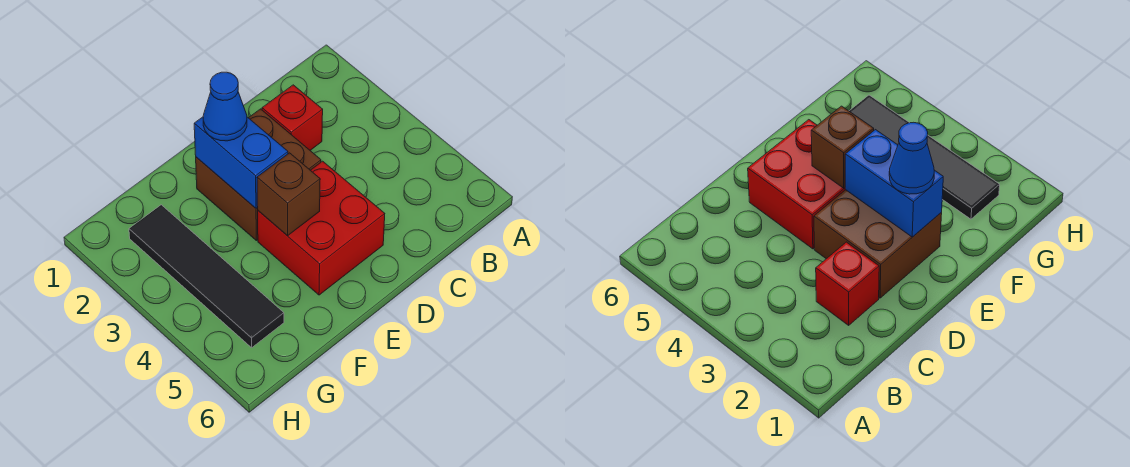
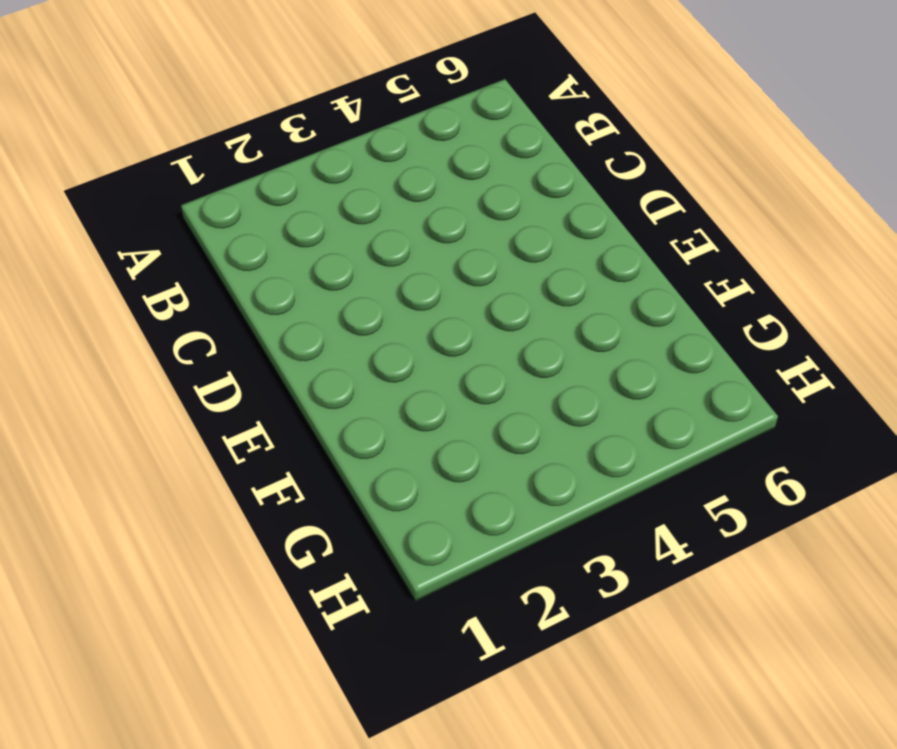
none -> red 1x1 brick [262,85,323,150]
none -> brown 2x2 brick [196,109,321,240]

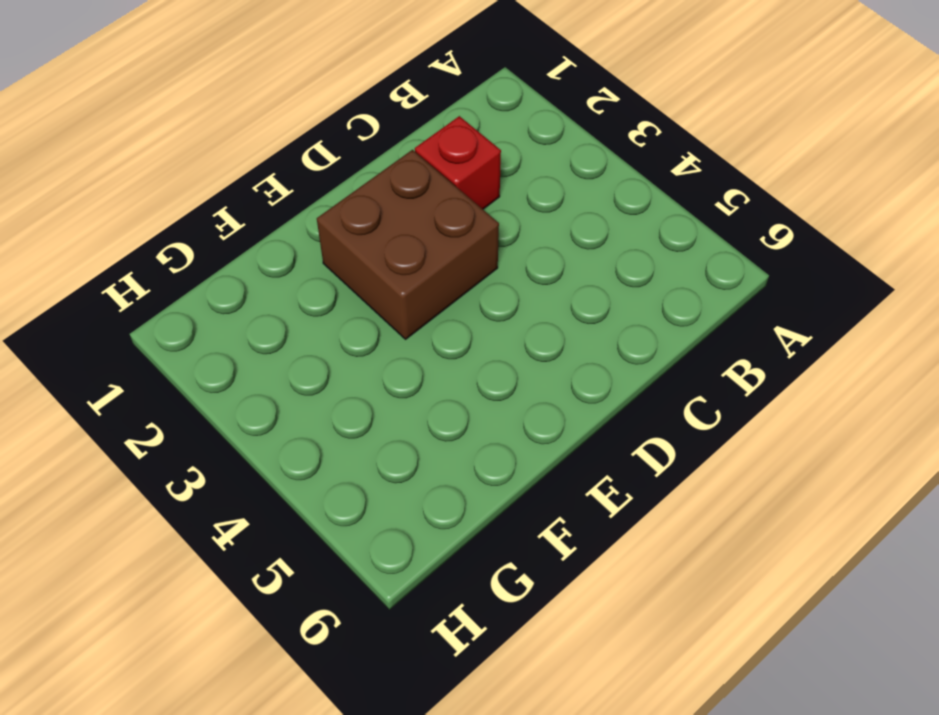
none -> red 2x2 brick [258,161,385,295]
none -> black 1x4 tile [129,205,284,348]

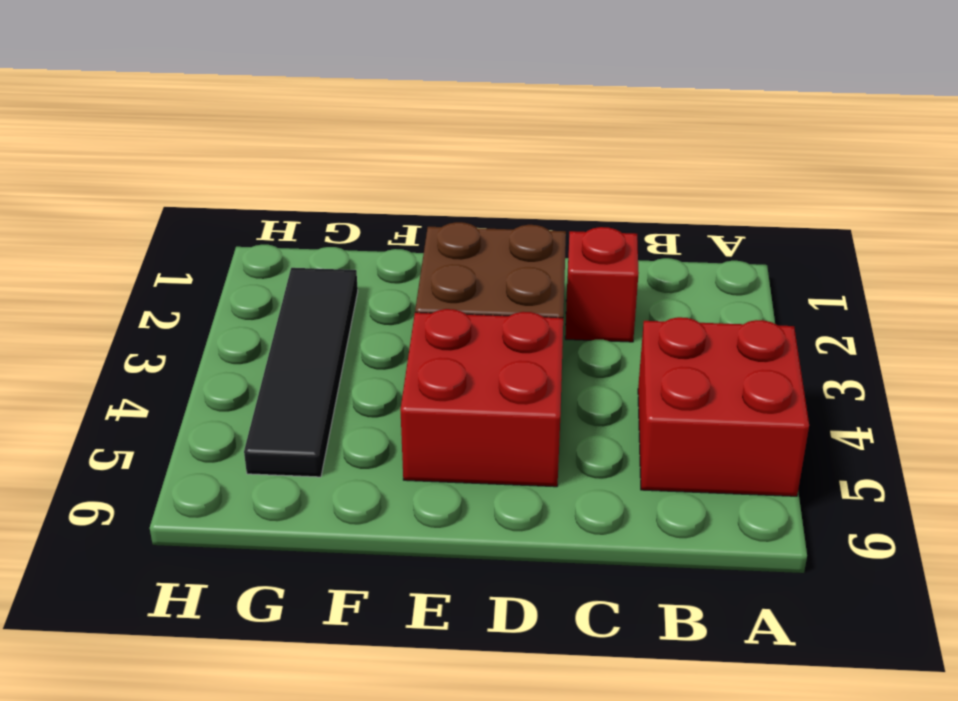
red 2x2 brick [638,317,809,496] -> none
none -> blue 1x2 brick [194,117,288,208]
none -> brown 1x1 brick [257,153,320,236]

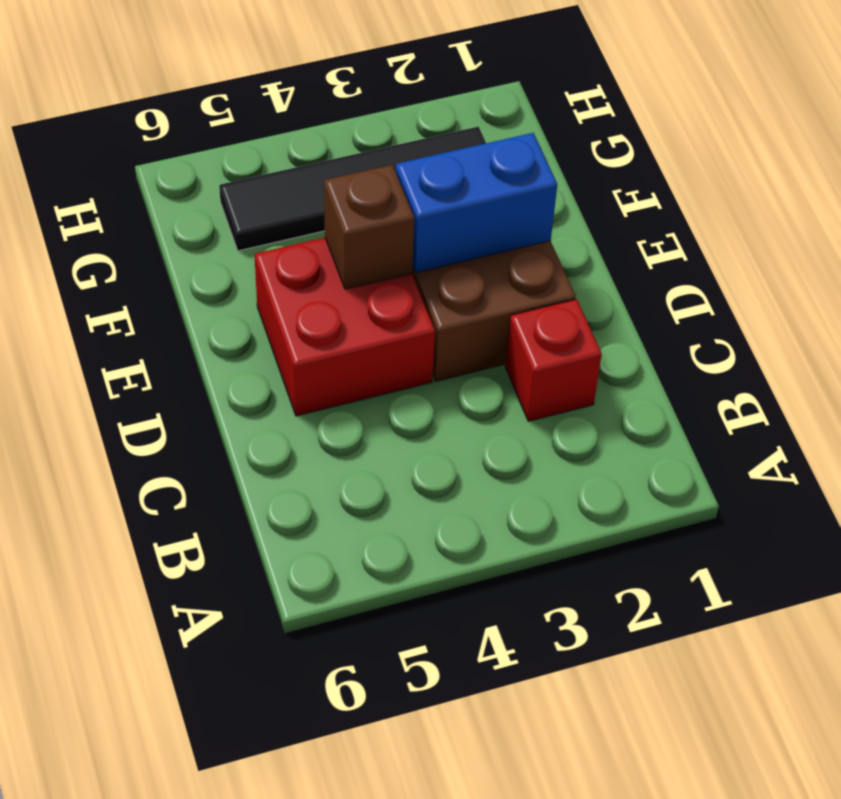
none -> blue 1x1 cone [203,72,247,141]

